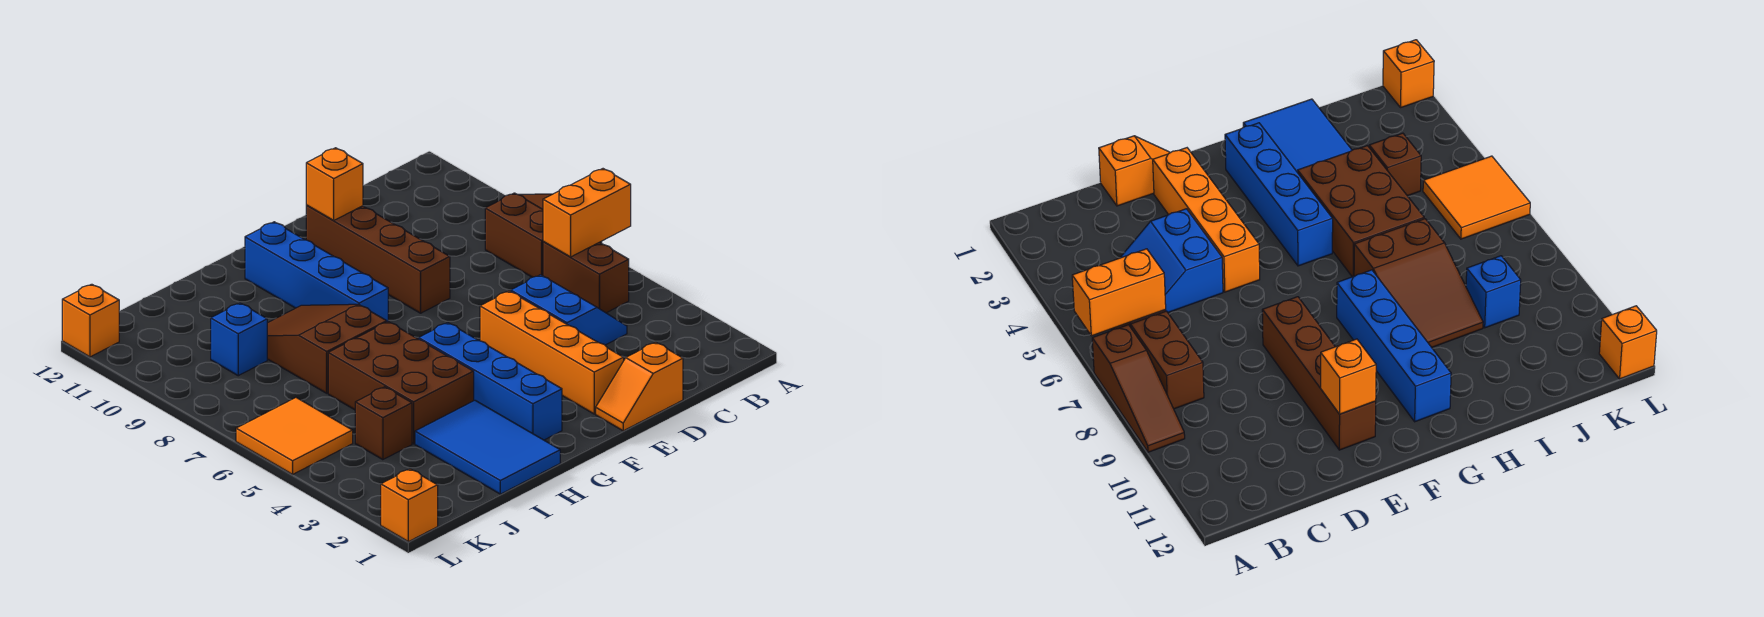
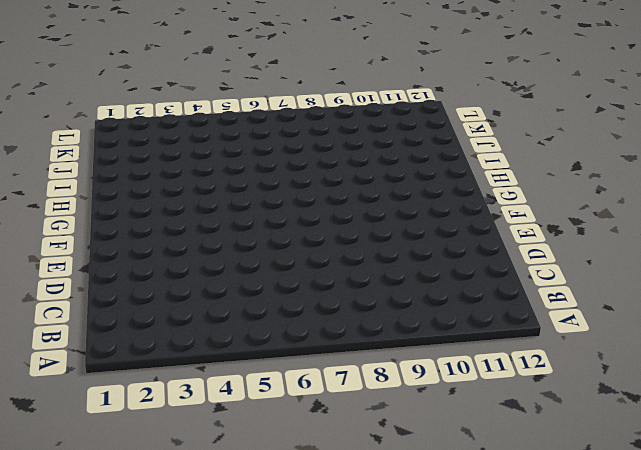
none -> brown 1x3 slope [1092,325,1185,452]
none -> brown 1x2 brick [543,242,629,313]
none -> brown 1x2 brick [485,193,543,277]

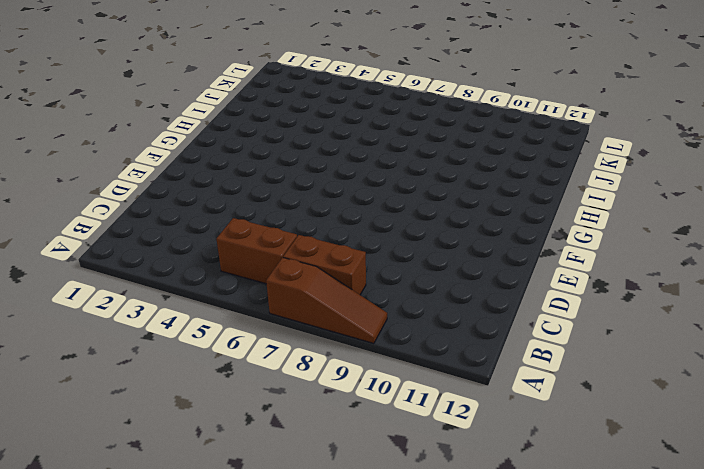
none -> blue 2x2 slope [511,275,627,345]
none -> orange 1x2 slope [596,342,683,431]
none -> orange 1x4 brick [480,291,624,414]

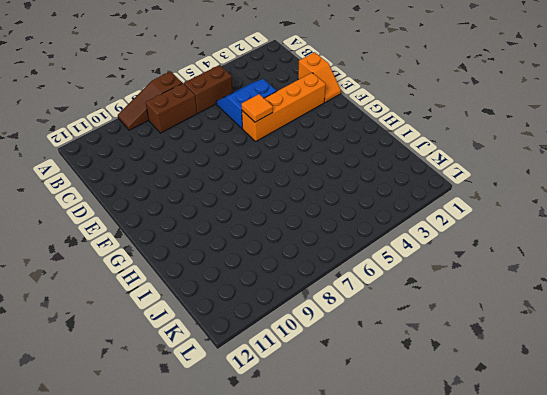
orange 1x1 tile [241,94,273,122] -> none
none -> brown 1x4 brick [306,205,450,313]
none -> blue 1x4 brick [419,323,562,440]
none -> blue 1x4 brick [245,222,388,322]

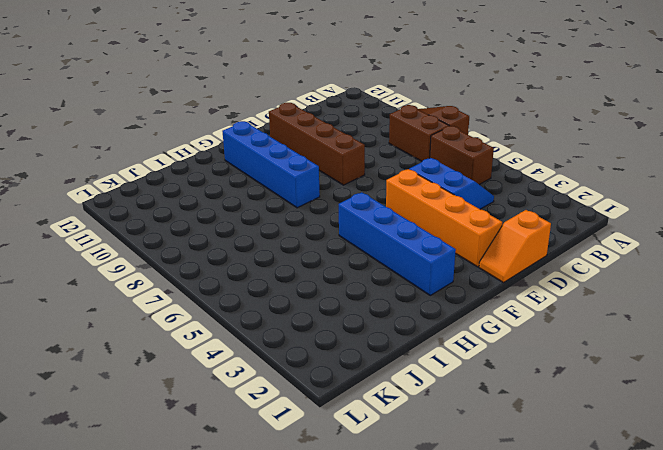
none -> blue 2x3 tile [415,400,560,494]
none -> brown 2x3 brick [328,322,474,444]
none -> brown 2x3 slope [267,304,387,393]

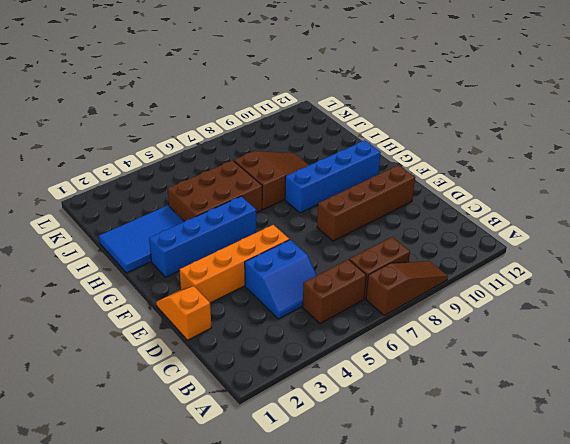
none -> brown 1x1 brick [355,387,412,460]
none -> blue 1x1 brick [211,303,267,376]
none -> orange 2x2 tile [236,398,353,474]

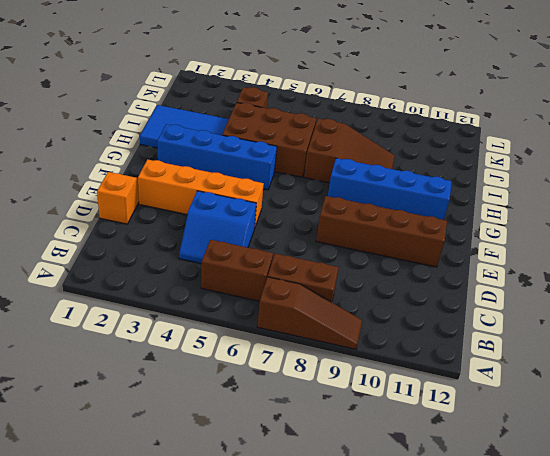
none -> blue 1x1 brick [211,303,267,376]
none -> orange 2x2 tile [236,398,353,474]
none -> orange 1x1 brick [381,469,438,542]

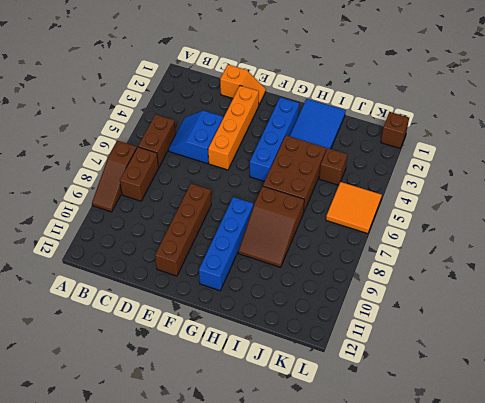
brown 1x1 brick [381,112,409,148] -> orange 1x1 brick [381,469,438,542]
none -> blue 1x1 brick [211,303,267,376]
none -> orange 1x1 brick [62,284,119,357]
none -> orange 1x2 brick [543,169,631,257]

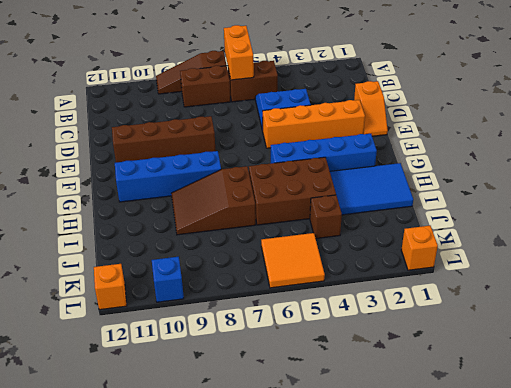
blue 1x1 brick [152,257,184,302] -> blue 1x1 brick moved to [211,303,267,376]
none -> orange 1x1 brick [306,148,363,221]

